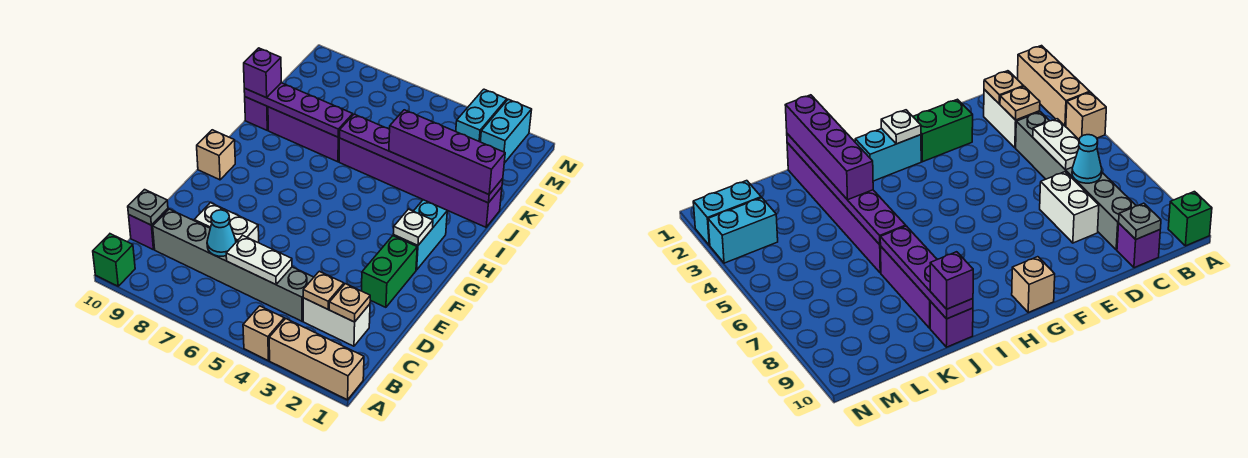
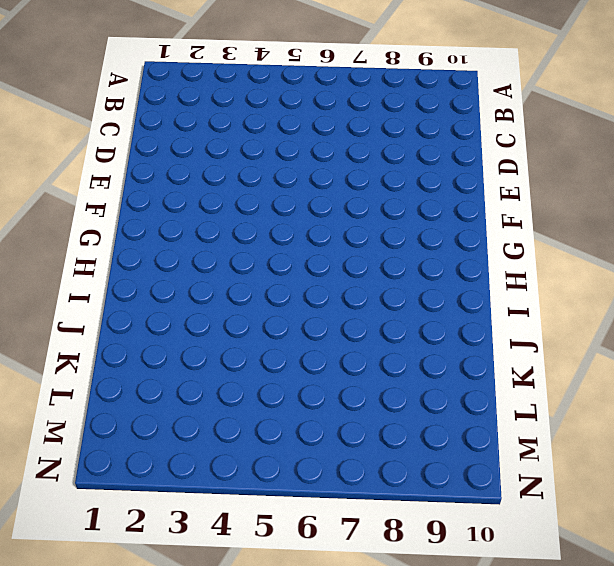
none -> tan 1x3 brick [269,319,364,400]
none -> tan 1x1 brick [243,306,284,361]
none -> green 1x1 brick [93,234,135,286]

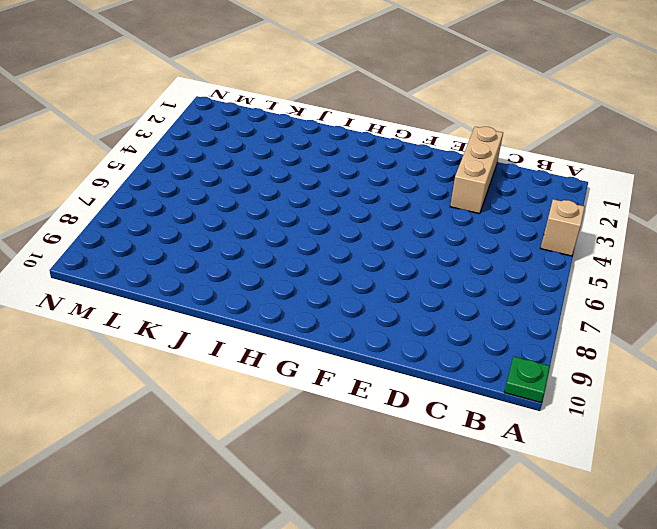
green 1x1 plate [504,357,550,403] -> green 1x1 brick [93,234,135,286]
tan 1x3 brick [450,127,503,214] -> tan 1x3 brick moved to [269,319,364,400]
none -> white 1x2 brick [303,298,370,346]
none -> grey 1x6 brick [153,209,314,321]
none -> purple 1x1 brick [129,209,168,249]

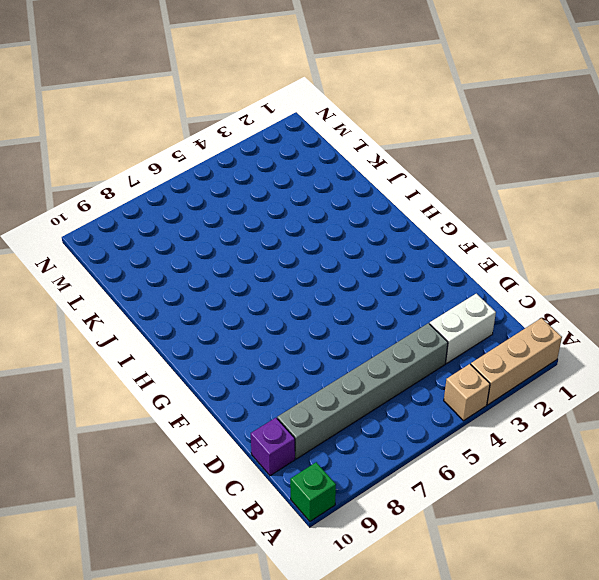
none -> white 1x2 brick [194,203,259,243]
none -> green 1x2 brick [362,236,417,307]
none -> cyan 1x2 brick [393,200,447,270]

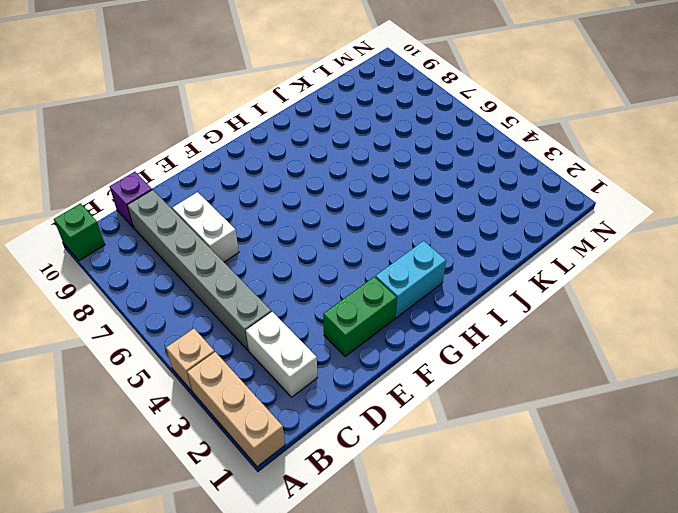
none -> tan 1x1 brick [197,130,235,180]
none -> purple 1x6 brick [339,138,502,227]
none -> purple 1x3 brick [268,107,340,162]

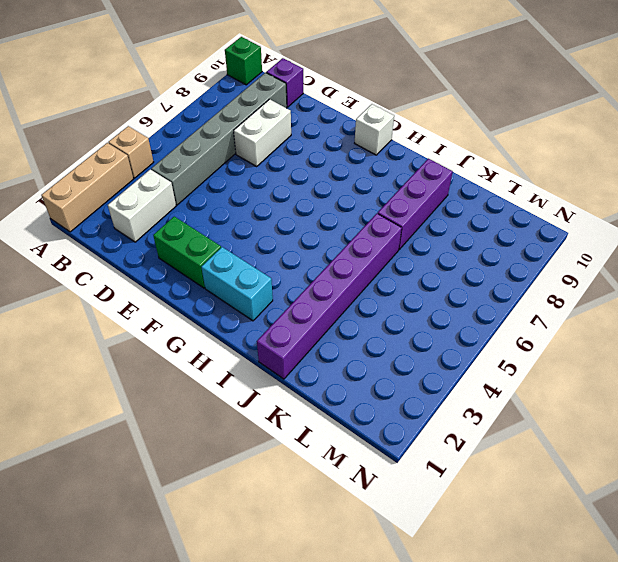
white 1x1 brick [355,104,394,155] -> tan 1x1 brick [197,130,235,180]
none -> purple 1x1 brick [245,97,268,130]
none -> cyan 1x2 brick [480,99,532,163]
none -> cyan 1x2 brick [456,89,507,142]

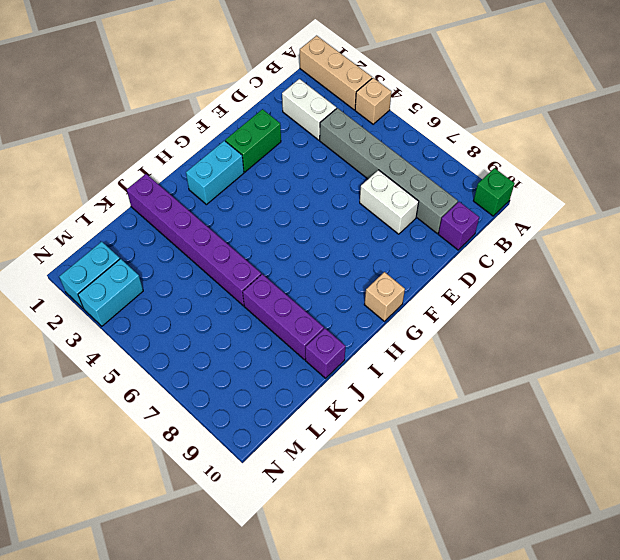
none -> tan 1x1 plate [329,284,370,322]
none -> tan 1x1 plate [303,271,344,309]
none -> white 1x2 plate [226,235,292,285]

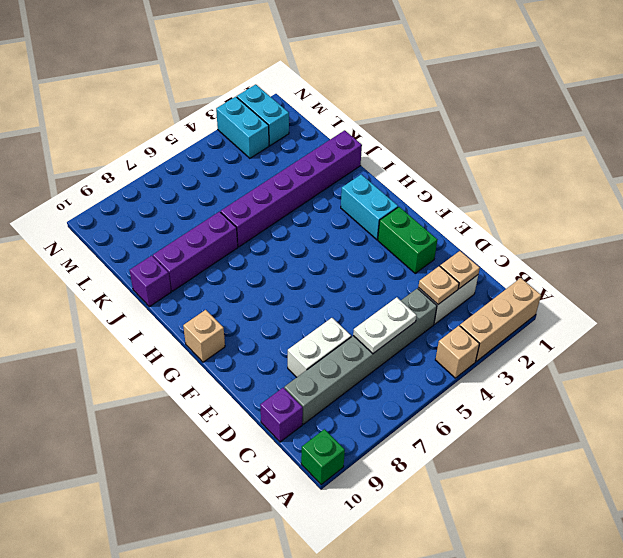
none -> cyan 1x1 cone [207,210,236,256]
none -> grey 1x1 plate [128,190,168,225]
none -> white 1x1 plate [393,209,433,245]

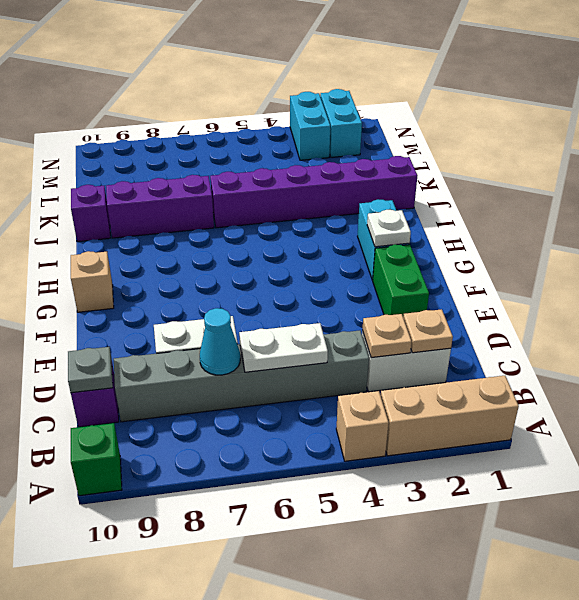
none -> purple 1x6 plate [340,114,503,203]
none -> purple 1x4 plate [244,83,353,137]
none -> purple 1x4 brick [389,110,505,194]

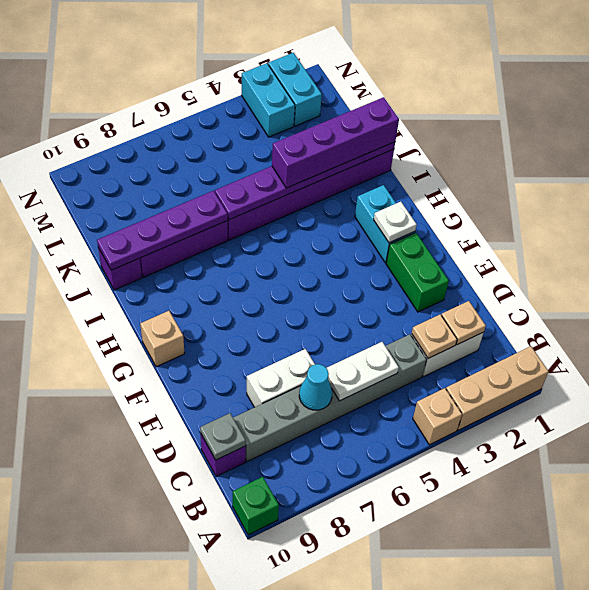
none -> purple 1x1 brick [244,48,281,98]

